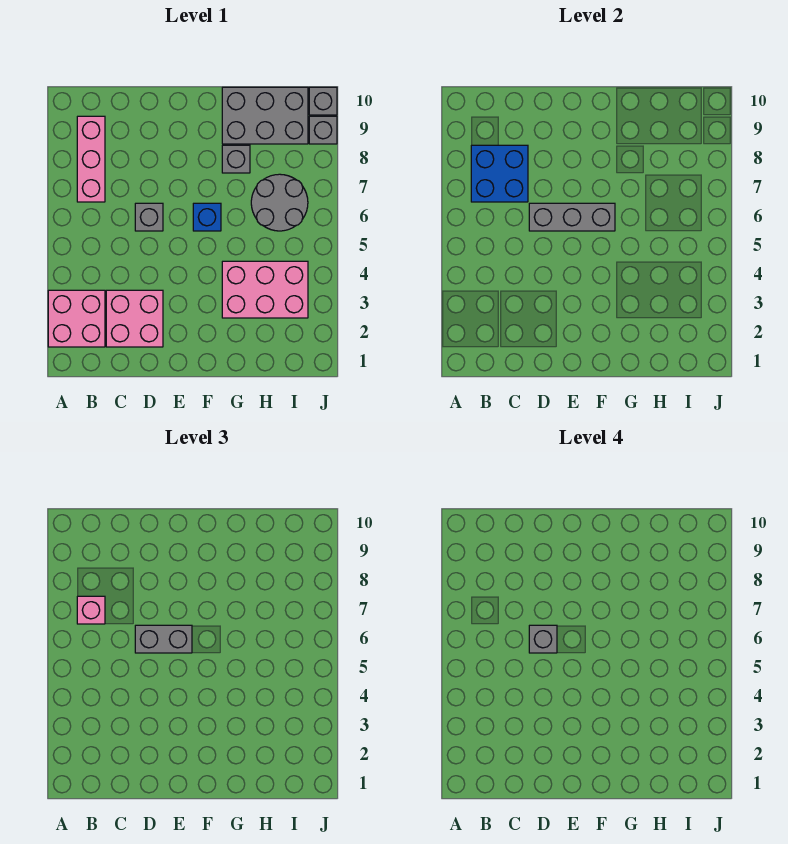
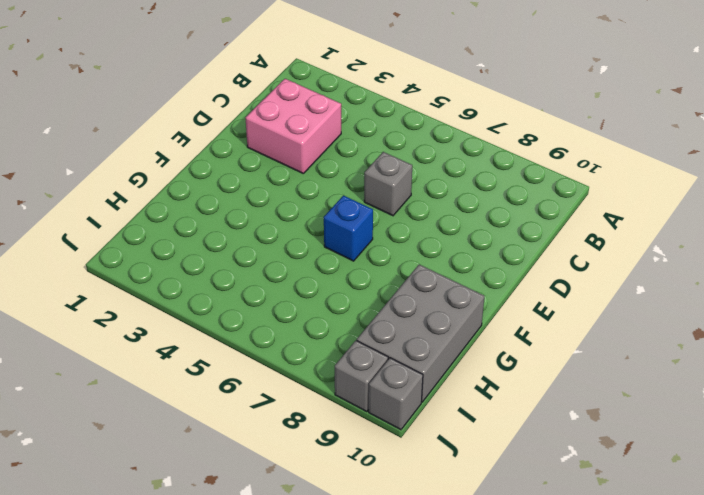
none -> pink 2x2 brick [48,290,105,347]
none -> pink 1x3 brick [77,116,105,202]
none -> pink 2x3 brick [222,261,308,318]

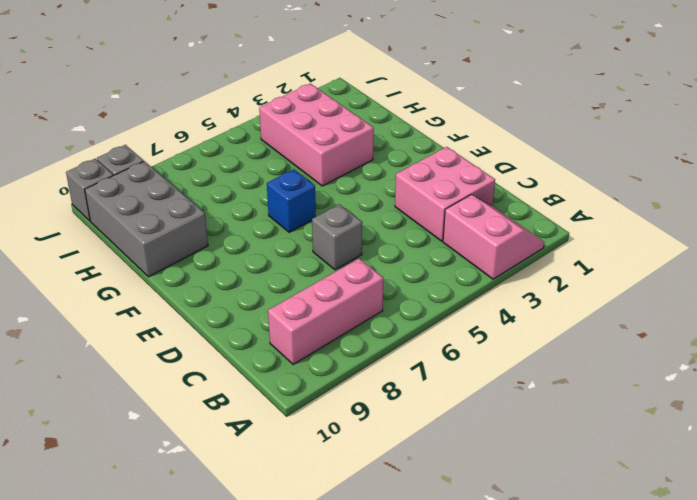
pink 2x2 slope [443,195,544,279] -> pink 2x2 brick [48,290,105,347]
none -> grey 1x1 brick [222,145,250,173]
none -> grey 2x2 round brick [251,174,308,231]
none -> blue 2x2 brick [471,145,528,202]

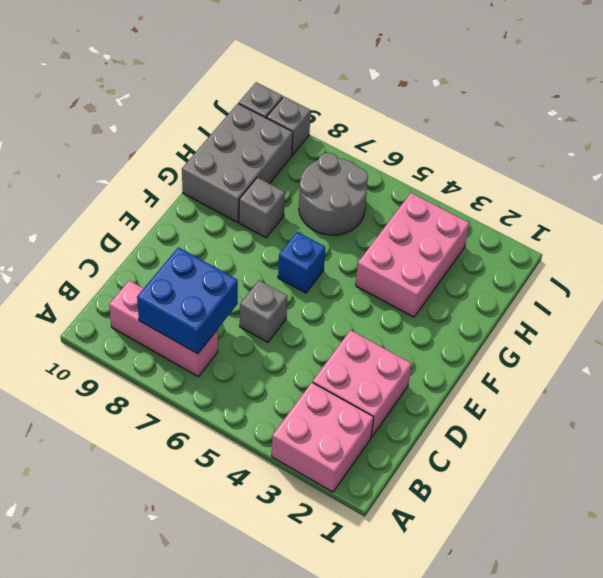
none -> grey 1x3 brick [529,203,615,231]
none -> pink 1x1 brick [77,596,105,624]
none -> grey 1x2 brick [135,625,192,653]

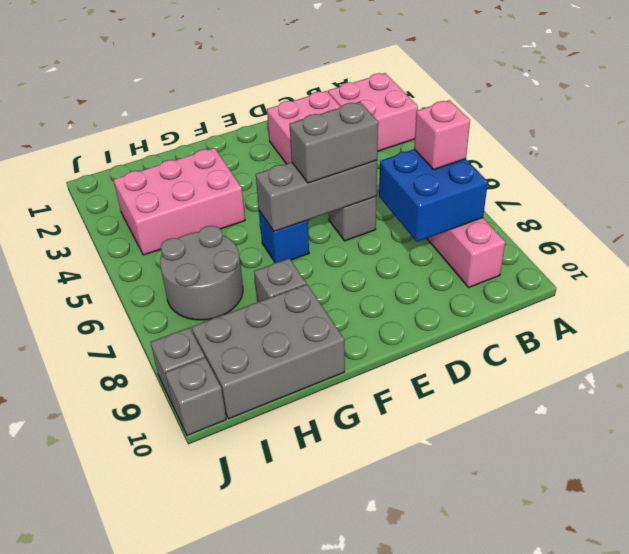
none -> grey 1x1 brick [529,625,557,653]

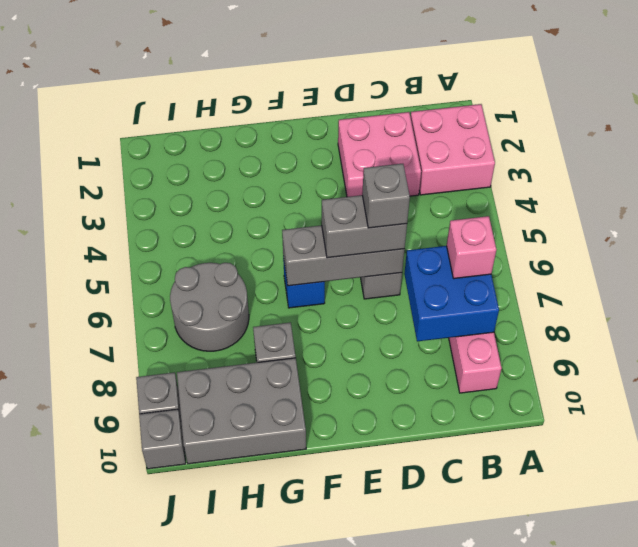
none -> pink 2x3 brick [222,261,308,318]

